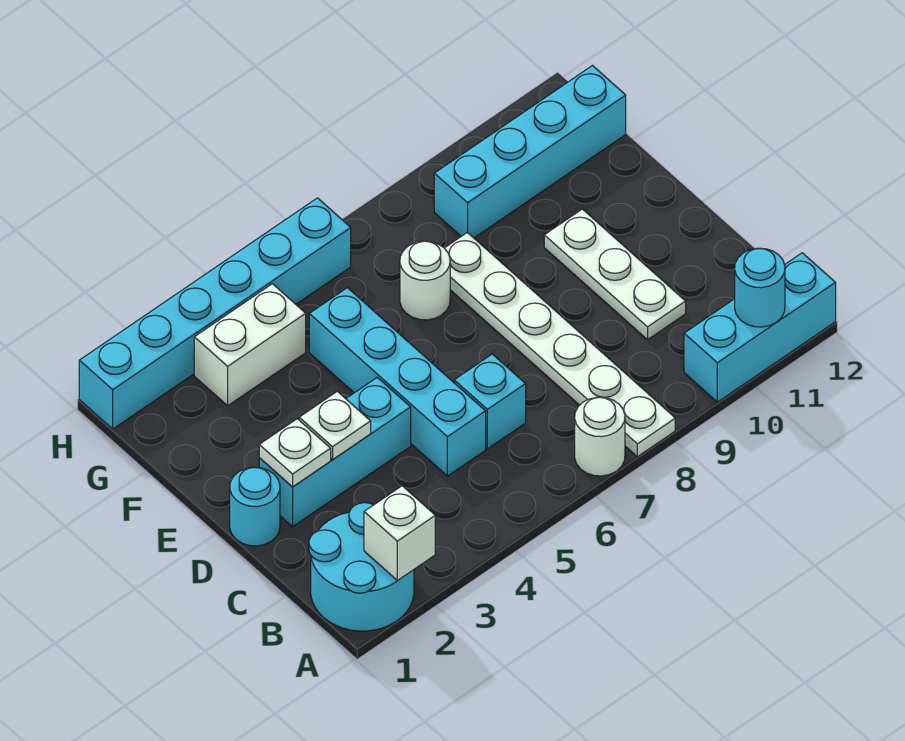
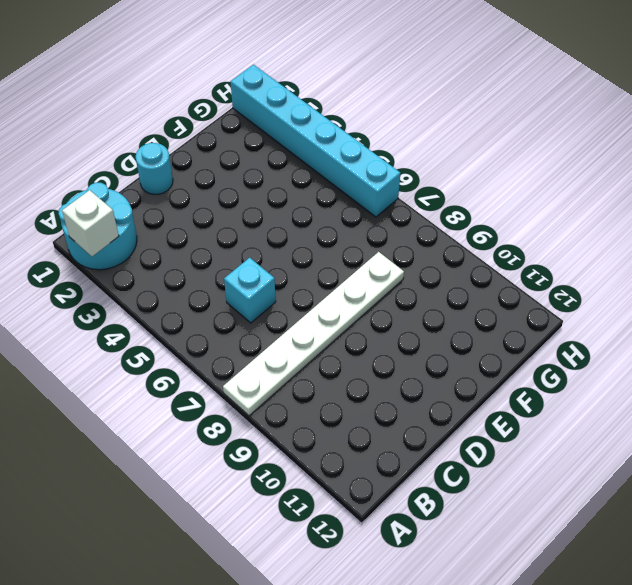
none -> white 1x1 round brick [575,397,625,476]
none -> cyan 1x3 brick [684,253,836,402]
none -> cyan 1x4 brick [309,288,486,476]

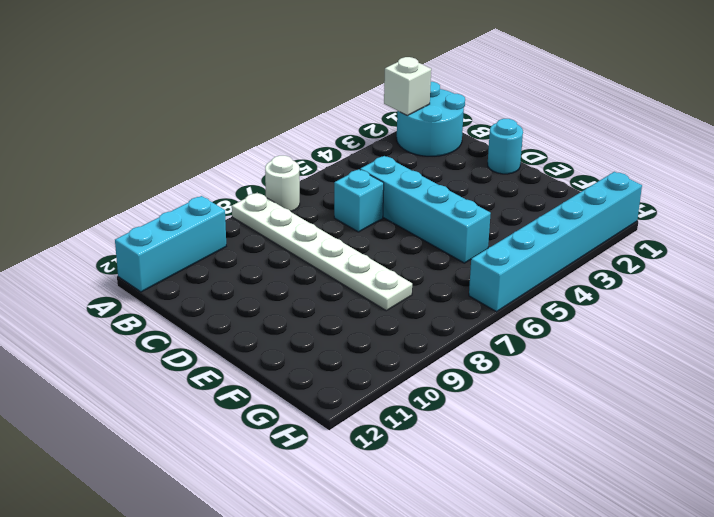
none -> white 1x3 plate [544,209,686,340]
none -> cyan 1x3 brick [259,377,411,527]
none -> white 1x1 round brick [400,241,450,320]

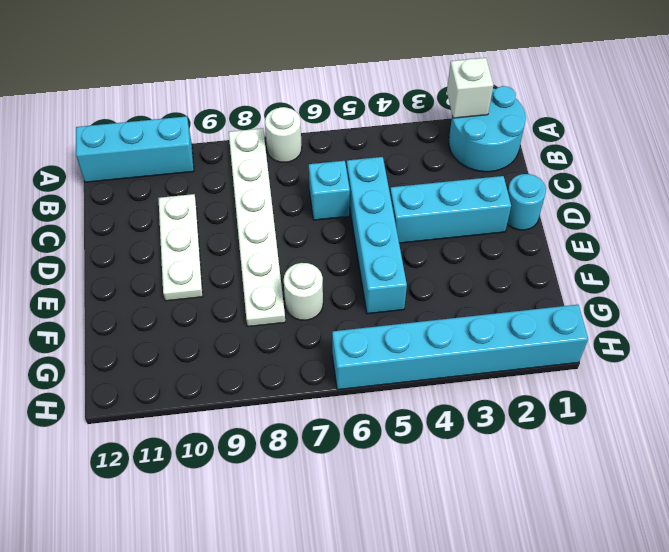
none -> white 1x2 brick [194,284,306,406]
none -> cyan 1x4 brick [434,66,626,238]
none -> cyan 1x1 round brick [735,248,785,327]

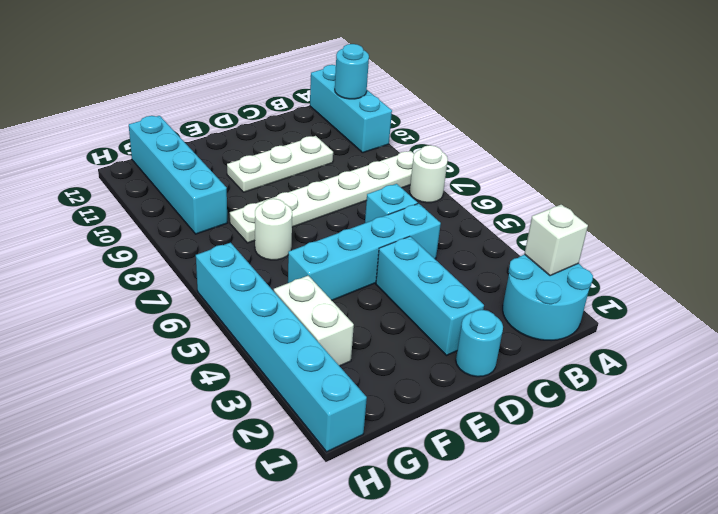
none -> white 1x1 plate [259,419,331,487]
none -> white 1x1 plate [299,391,371,459]

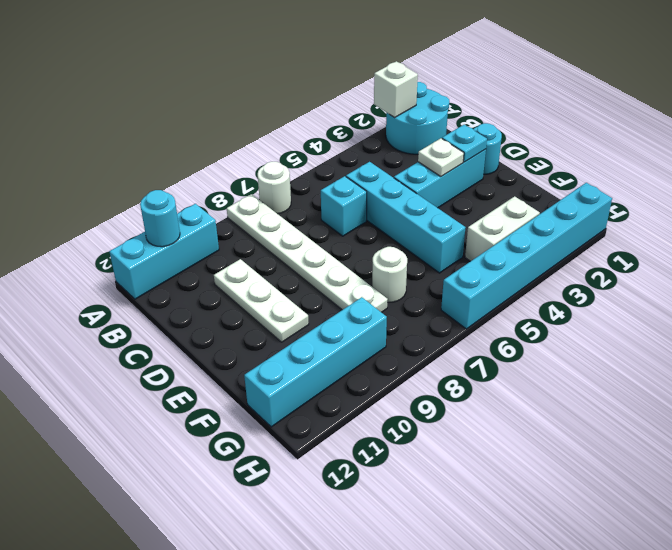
cyan 1x1 plate [442,125,487,162] -> white 1x1 plate [259,419,331,487]

